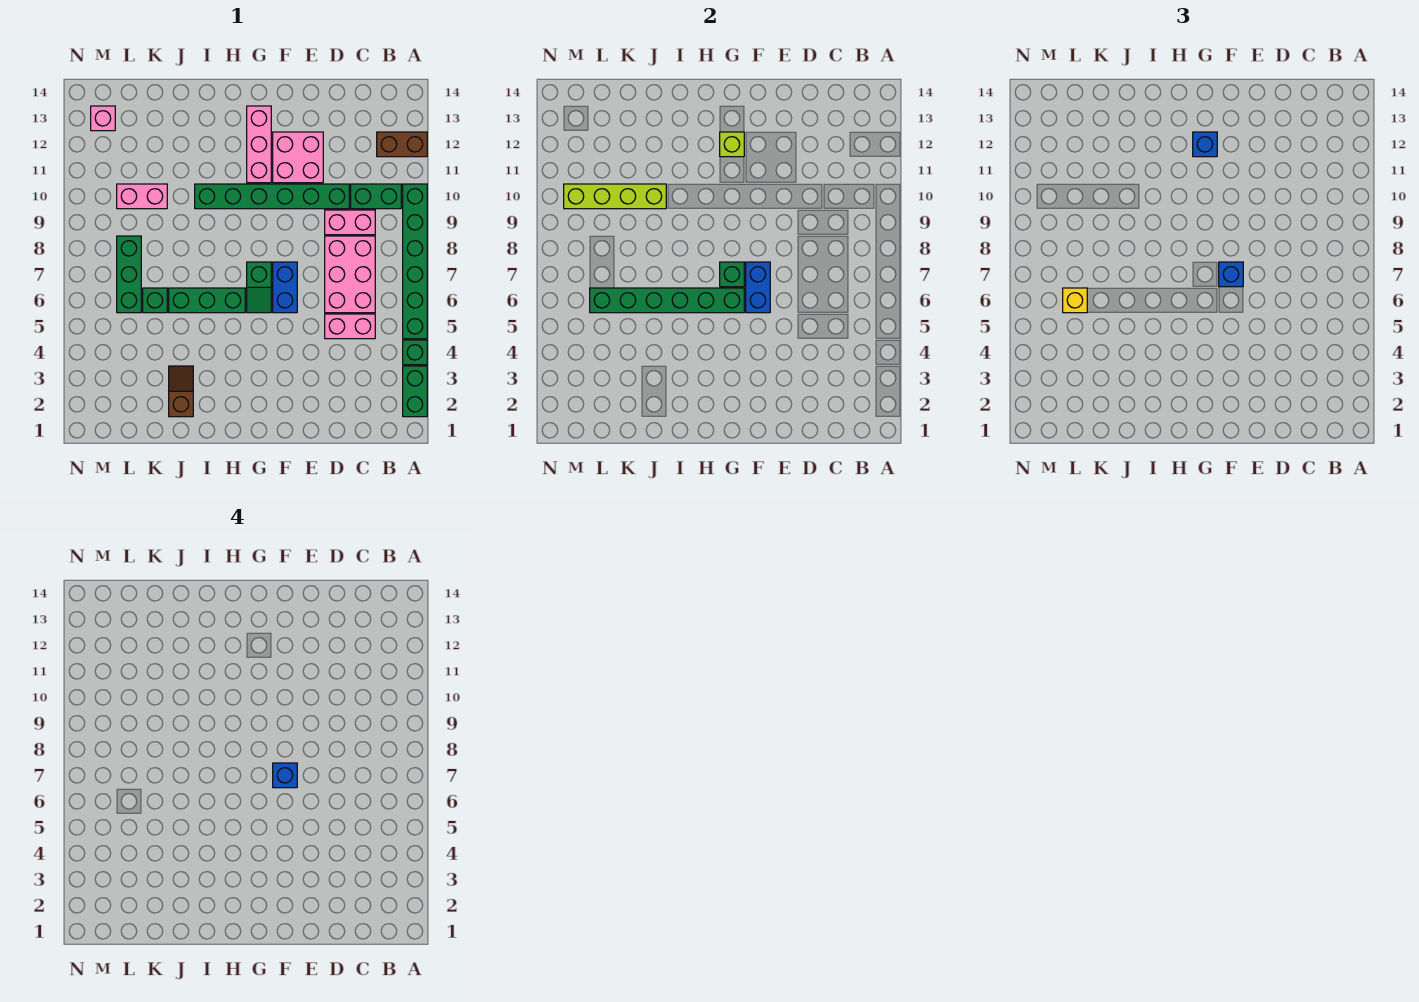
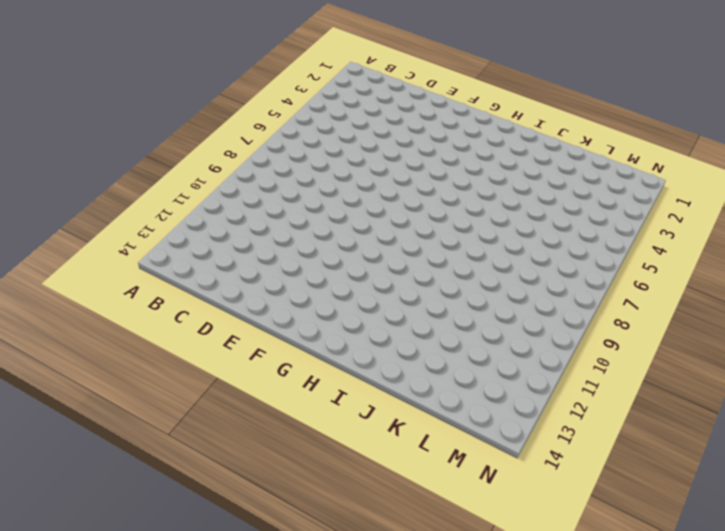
none -> green 1x2 brick [403,366,427,417]
none -> green 1x1 brick [403,340,427,365]
none -> green 1x6 brick [403,184,427,339]

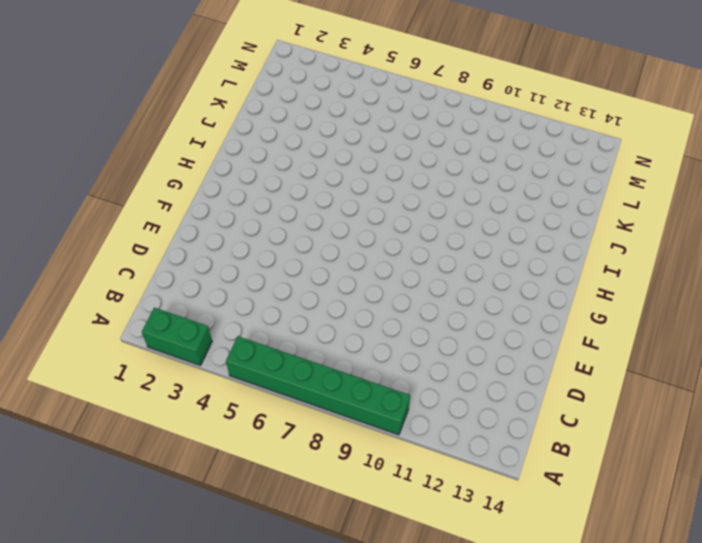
none -> green 1x1 brick [403,340,427,365]
none -> brown 1x2 brick [377,132,427,157]
none -> green 1x2 brick [351,184,401,209]

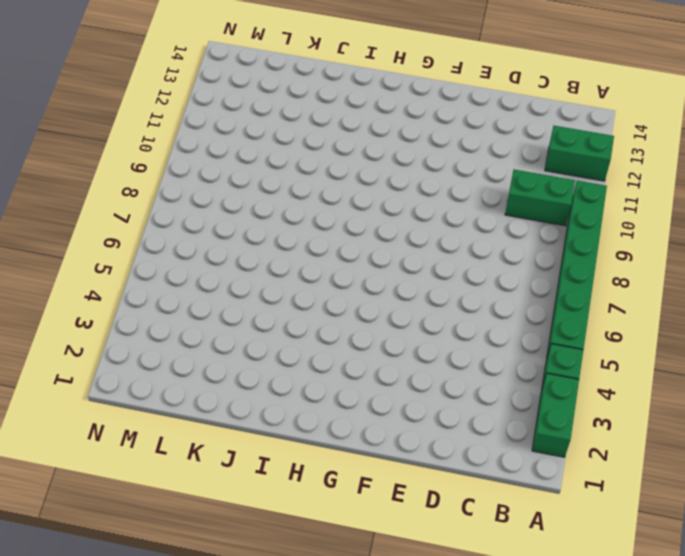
green 1x2 brick [545,126,614,181] -> brown 1x2 brick [377,132,427,157]
none -> pink 1x2 brick [325,314,375,339]
none -> pink 2x3 brick [325,236,375,313]
none -> pink 1x2 brick [325,210,375,235]

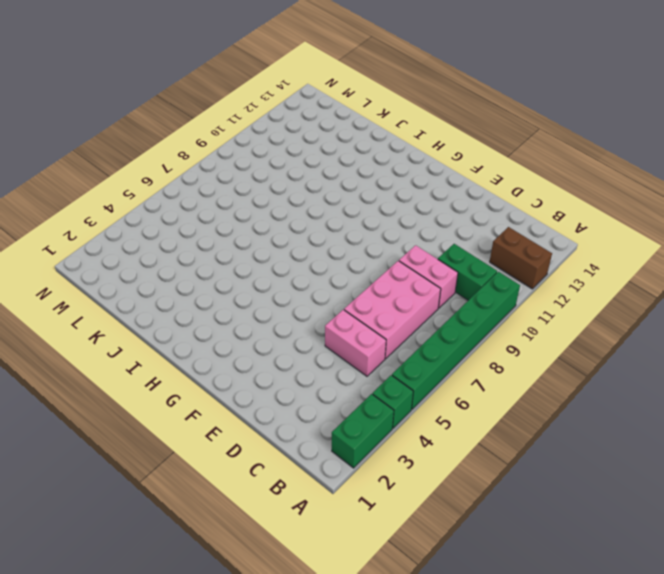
none -> green 1x6 brick [195,184,349,209]
none -> pink 2x2 brick [273,132,323,183]
none -> blue 1x2 brick [273,262,297,313]

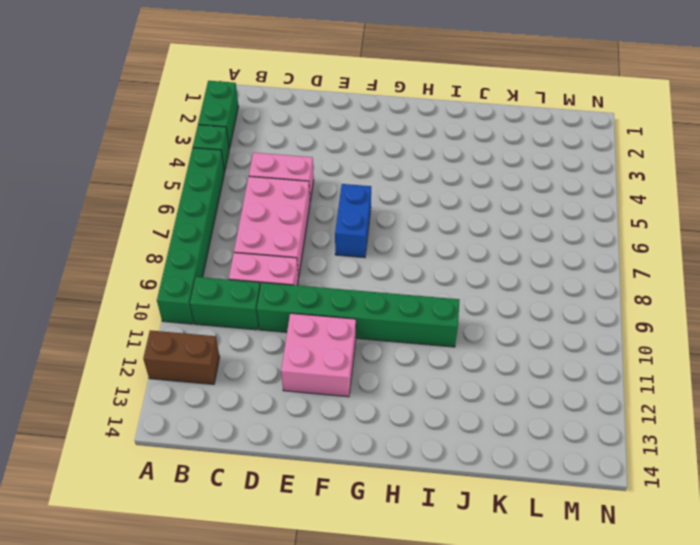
none -> green 1x2 slope [247,262,271,313]
none -> pink 1x3 brick [247,106,271,183]
none -> green 1x3 brick [169,288,245,313]

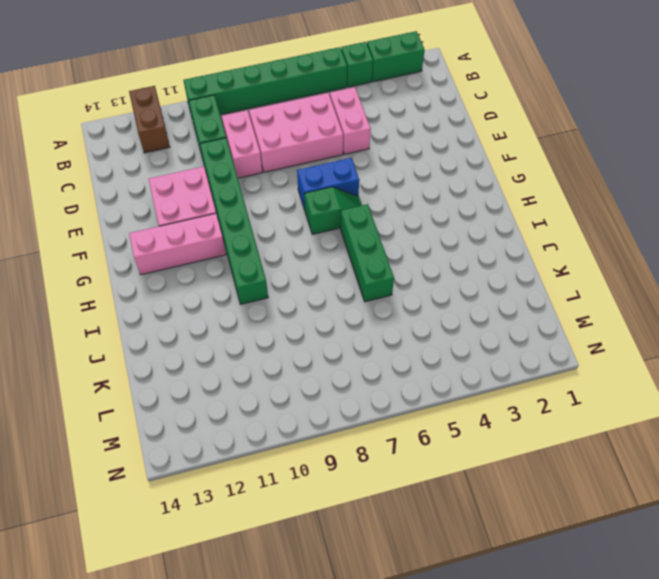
none -> brown 1x2 slope [169,366,193,417]
none -> green 1x1 brick [143,288,167,313]
none -> pink 1x2 brick [117,184,167,209]

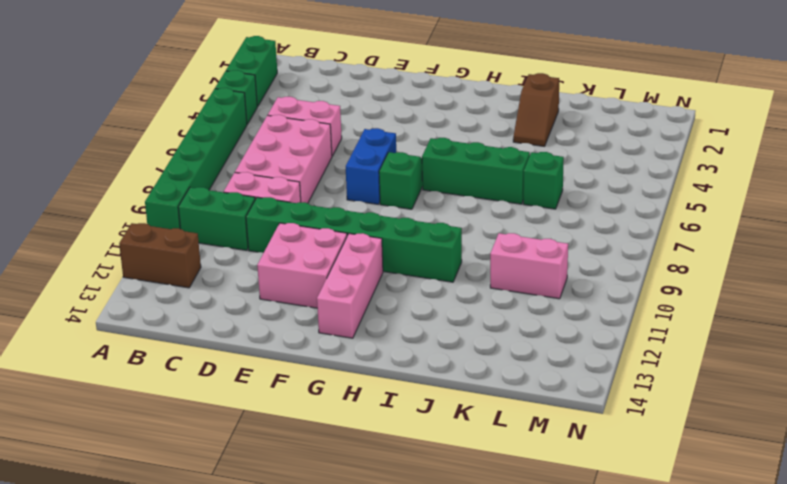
none -> green 1x3 brick [117,236,141,313]
none -> pink 1x1 brick [91,106,115,131]
none -> blue 1x2 brick [746,262,770,313]

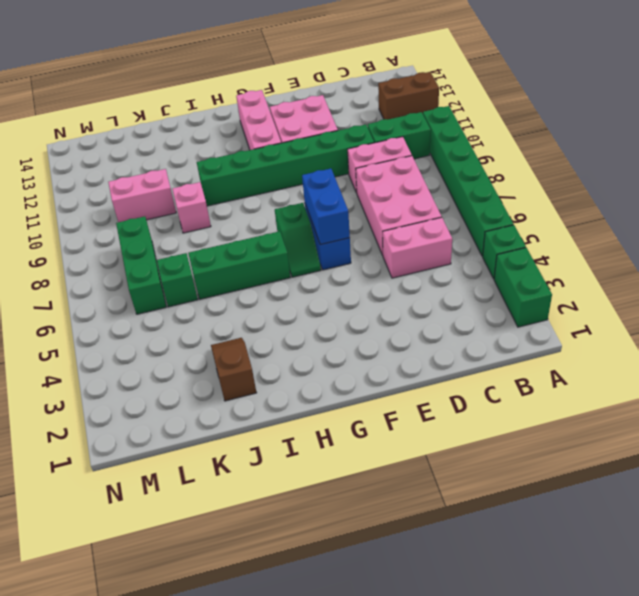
pink 1x1 brick [172,182,211,233] -> pink 1x1 brick moved to [91,106,115,131]
none -> green 1x6 brick [590,288,744,313]
none -> green 1x1 brick [720,262,744,287]
none -> lime 1x1 brick [720,132,744,157]

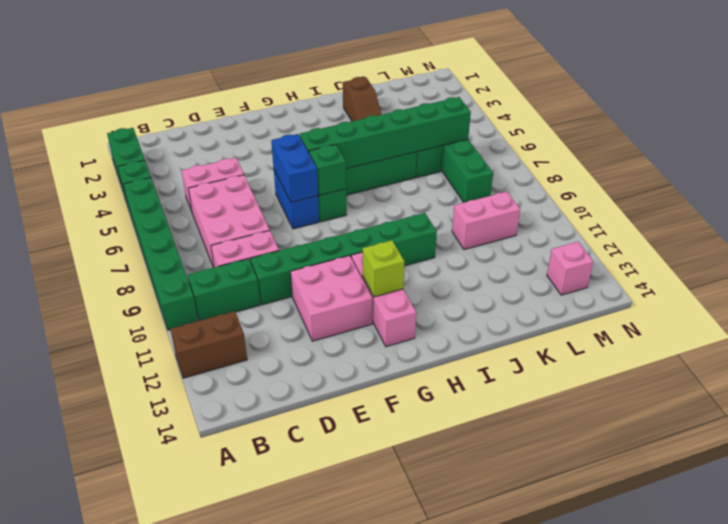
none -> lime 1x4 brick [564,184,666,209]
none -> blue 1x1 brick [1219,262,1243,287]
none -> blue 1x1 brick [1193,132,1217,157]

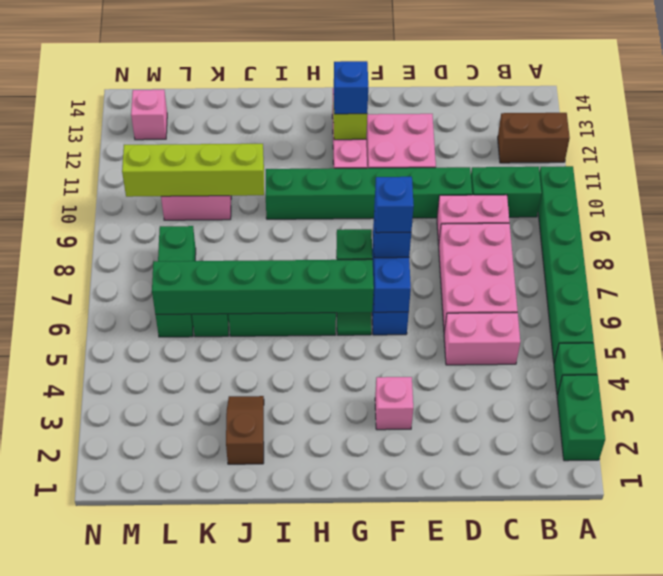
pink 1x1 brick [375,377,413,430] -> none
none -> yellow 1x1 brick [1063,288,1087,313]

